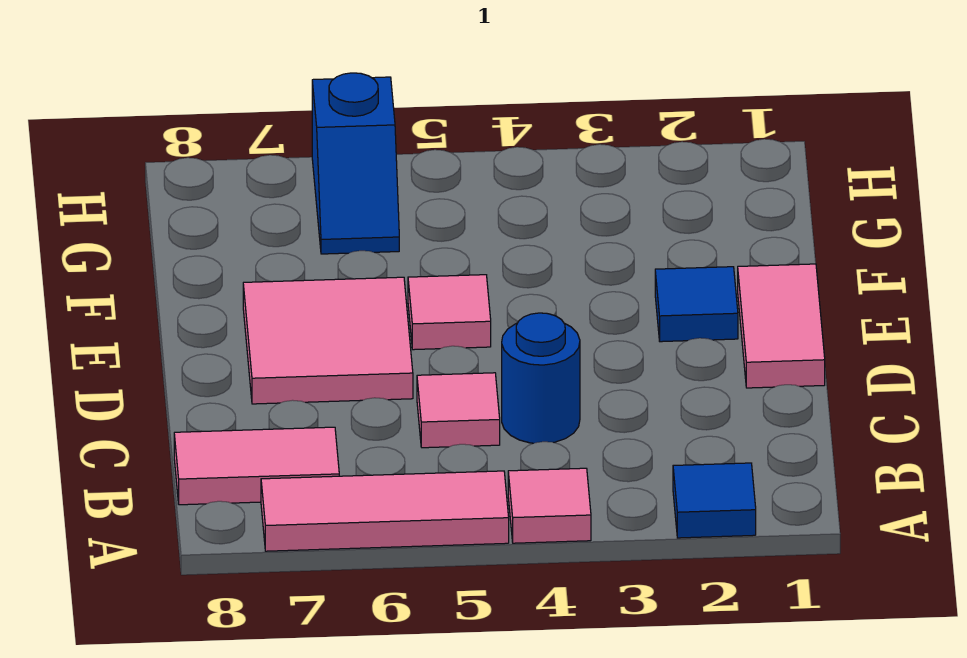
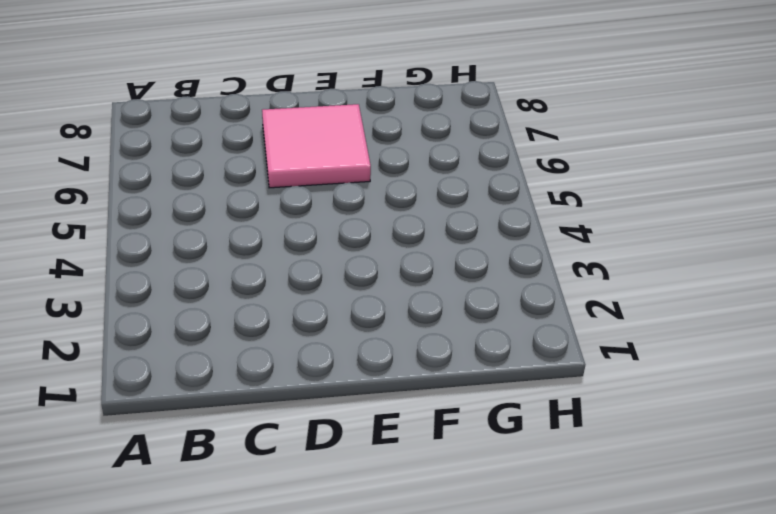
none -> blue 1x1 tile [673,463,756,538]
none -> pink 1x1 tile [508,468,591,543]

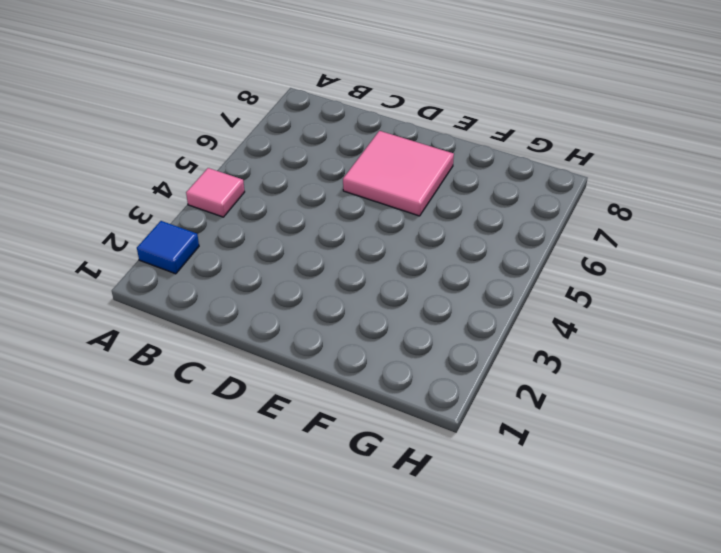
none -> pink 1x3 tile [261,471,509,551]
none -> pink 1x2 tile [174,427,339,505]

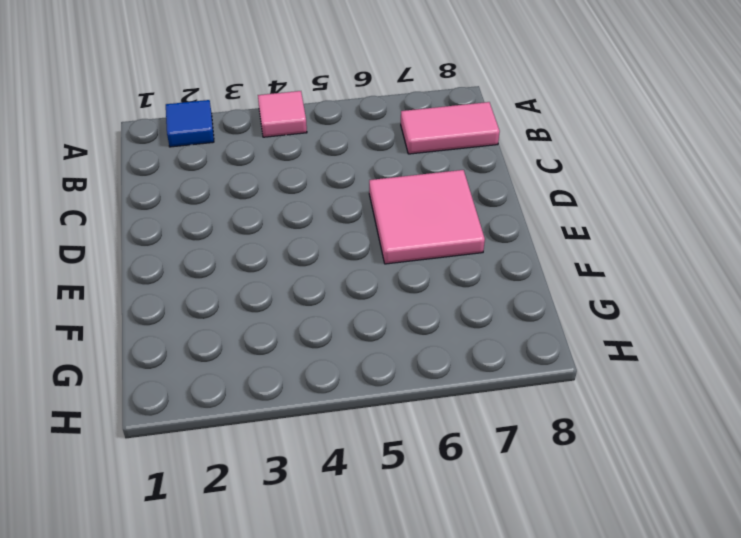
none -> pink 1x3 tile [261,471,509,551]
none -> blue 1x1 round brick [502,313,580,443]

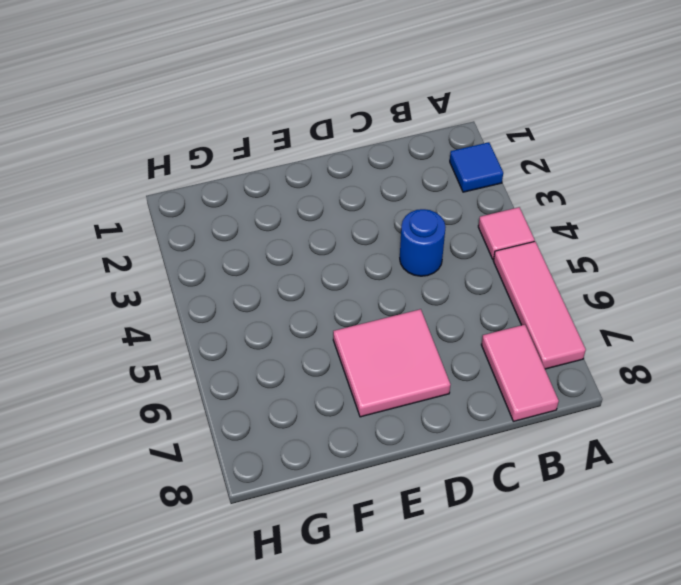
none -> pink 1x1 tile [417,373,500,448]
none -> pink 1x2 tile [738,264,825,388]

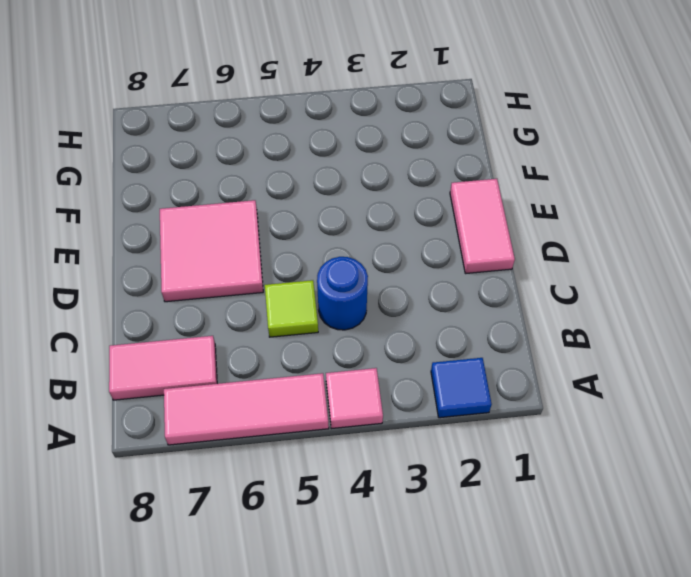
lime 1x1 tile [265,280,318,337] -> pink 1x1 tile [417,373,500,448]
none -> blue 1x1 tile [655,267,738,342]
none -> pink 1x1 tile [408,275,491,350]

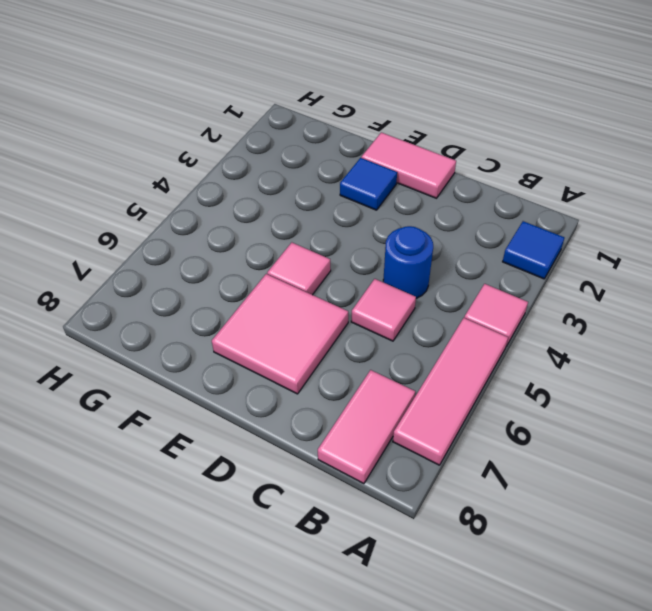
none -> blue 1x2 slope [312,73,399,254]

